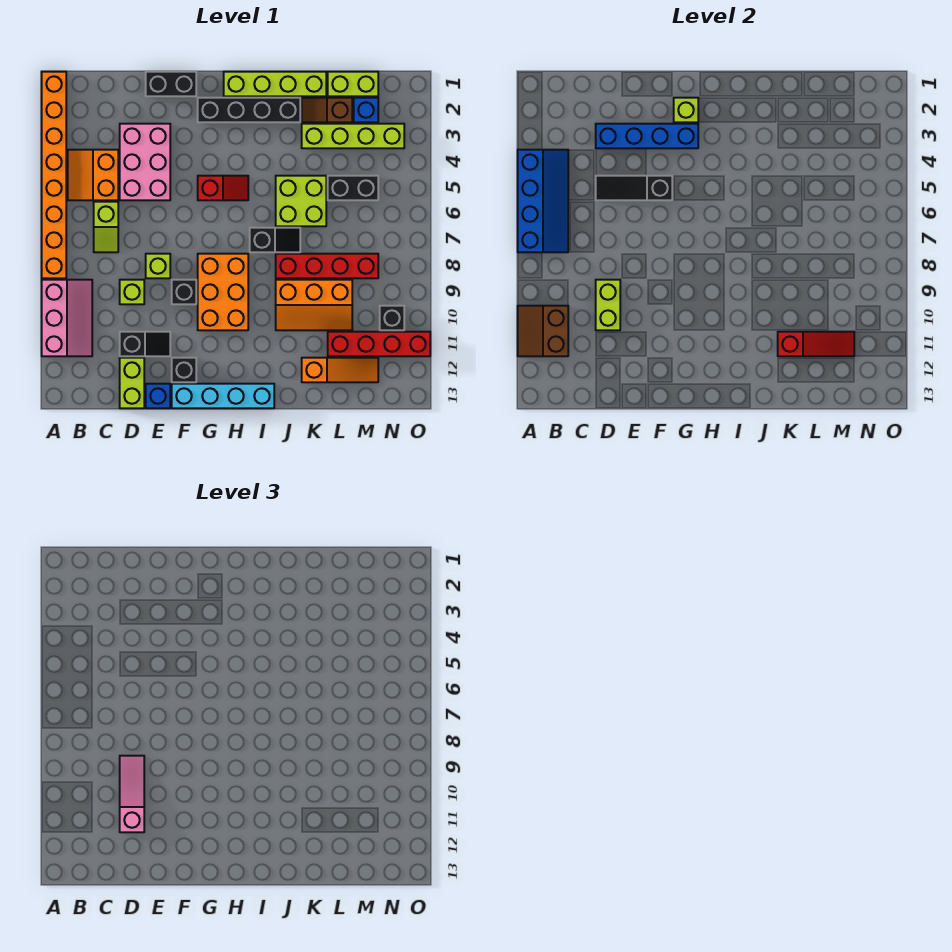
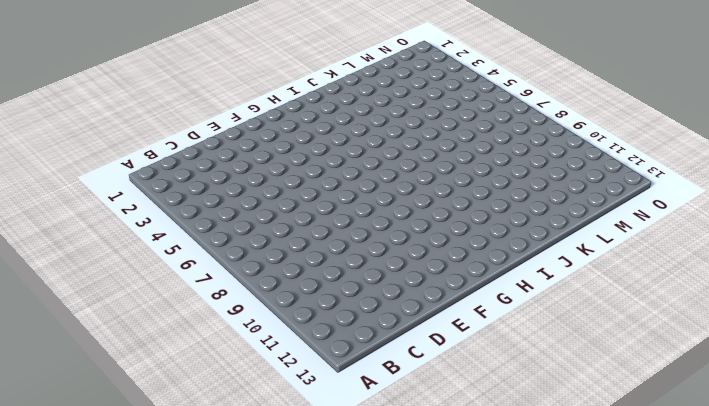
none -> orange 1x8 brick [42,72,66,278]
none -> pink 2x3 slope [42,280,92,356]
none -> orange 2x2 slope [68,150,118,200]
none -> lime 1x2 slope [94,202,118,252]

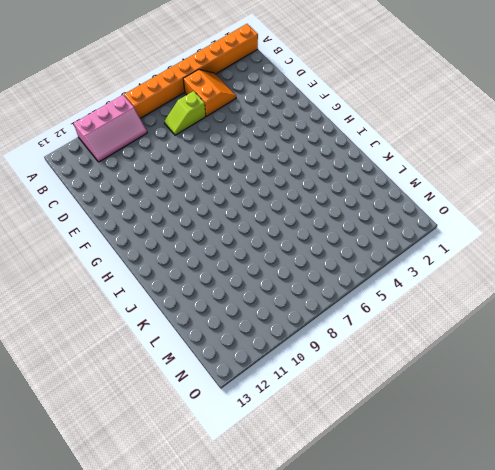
orange 2x2 slope [183,70,236,116] -> orange 2x2 slope turned to [68,150,118,200]
none -> pink 2x3 brick [120,124,170,200]
none -> lime 1x1 brick [120,280,144,304]
none -> black 1x2 slope [120,332,170,356]
none -> lime 1x2 brick [120,358,144,408]

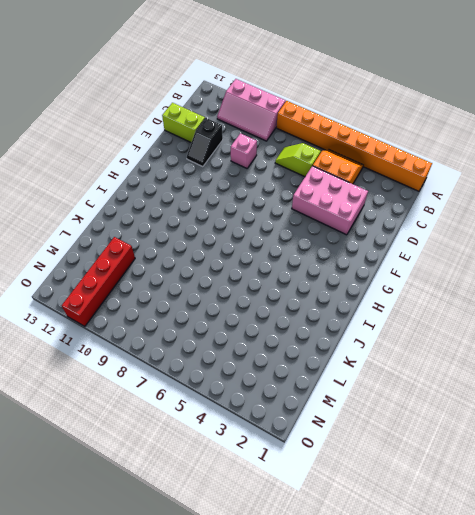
pink 1x1 brick [231,133,257,168] -> lime 1x1 brick [120,280,144,304]
none -> black 1x2 brick [146,72,196,96]
none -> lime 1x1 brick [146,254,170,278]
none -> blue 1x1 brick [146,384,170,408]
none -> black 1x1 brick [172,280,196,304]

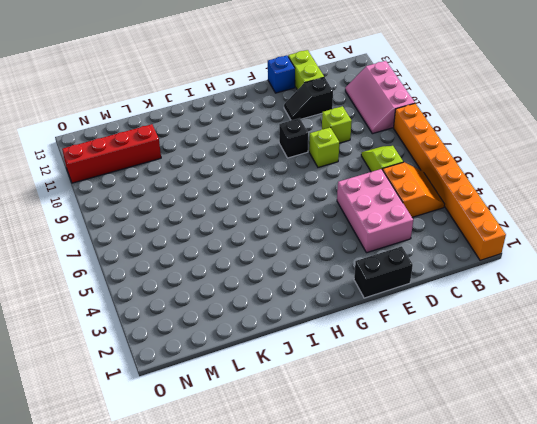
none -> black 1x1 brick [172,358,196,382]
none -> cyan 1x4 brick [172,384,274,408]
none -> black 1x4 brick [198,98,300,122]
none -> red 1x2 slope [198,176,248,200]

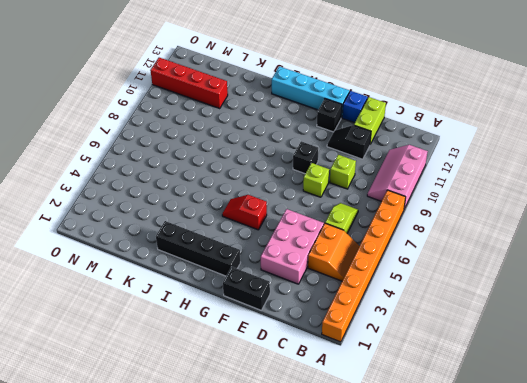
none -> orange 2x3 brick [198,254,248,330]
none -> lime 1x4 brick [224,72,326,96]
none -> black 1x2 slope [250,228,300,252]
none -> lime 2x2 brick [276,176,326,226]

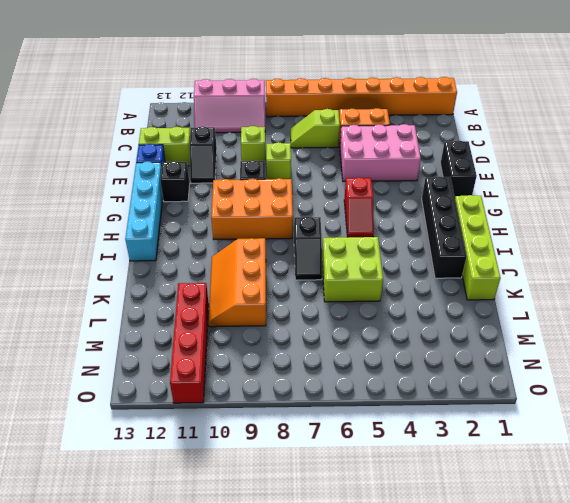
none -> red 1x4 brick [276,254,378,278]
none -> brown 1x2 slope [302,98,352,122]
none -> lime 1x4 brick [302,124,404,148]
none -> orange 1x3 slope [302,358,378,382]

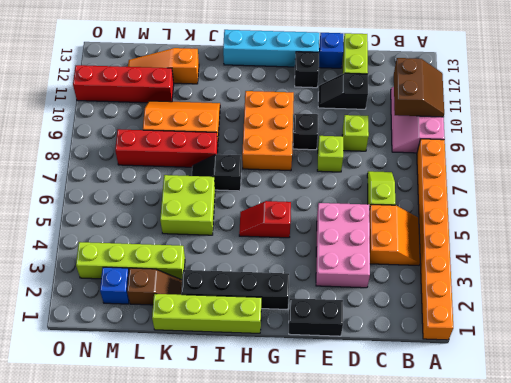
none -> lime 1x2 brick [328,72,378,96]
none -> black 1x2 brick [328,176,378,200]
none -> black 1x1 brick [380,306,404,330]
none -> blue 2x4 slope [518,150,568,252]

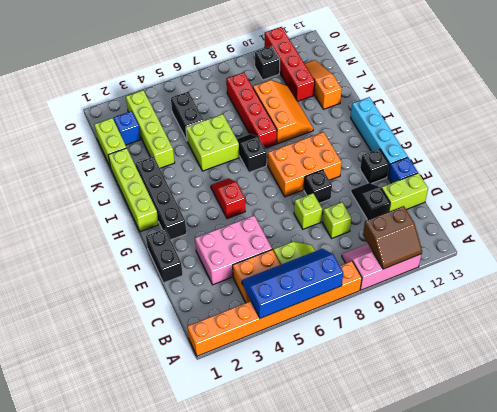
none -> brown 1x2 slope [302,98,352,122]
none -> blue 1x4 brick [596,124,698,148]
none -> black 1x3 slope [596,176,672,200]
none -> lime 1x2 brick [596,280,620,330]

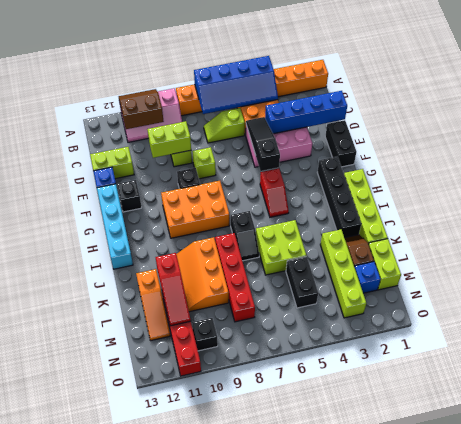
blue 1x4 brick [265,91,347,134] -> blue 1x4 brick turned to [596,124,698,148]
none -> black 1x2 slope [120,332,170,356]
none -> lime 1x1 brick [674,98,698,122]
none -> pink 1x3 slope [120,756,144,832]

